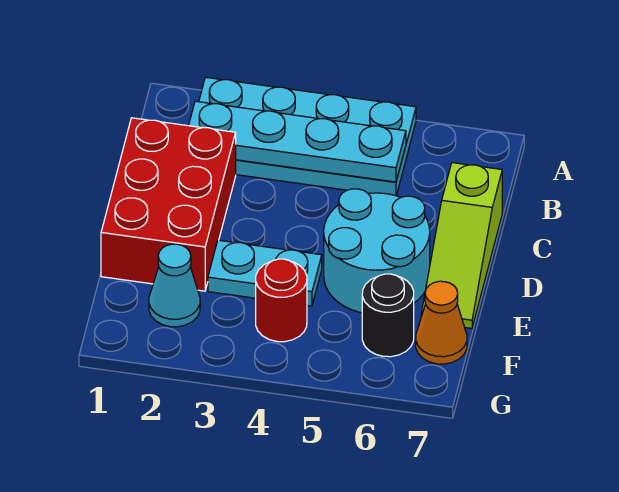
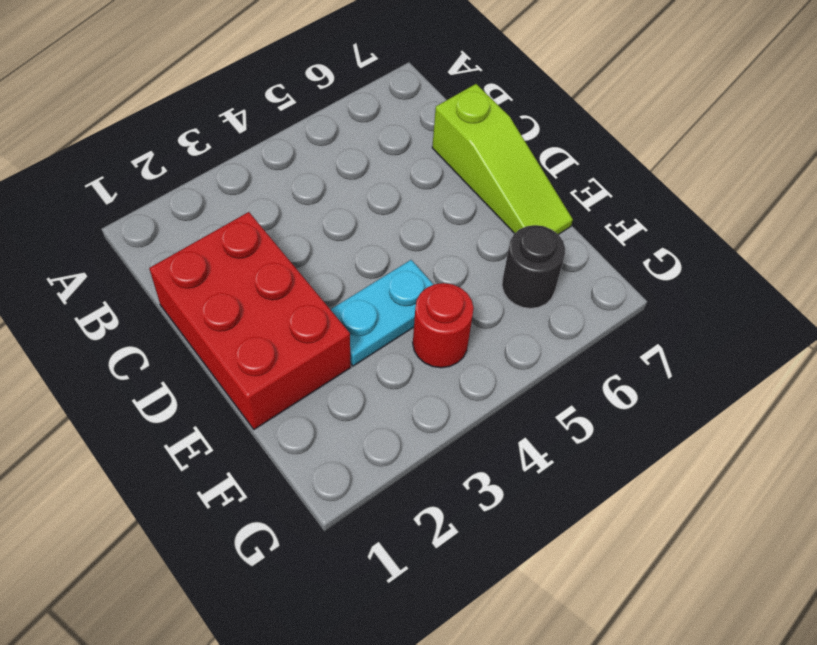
none -> cyan 2x4 plate [199,77,416,196]
none -> cyan 2x2 round brick [324,189,430,313]

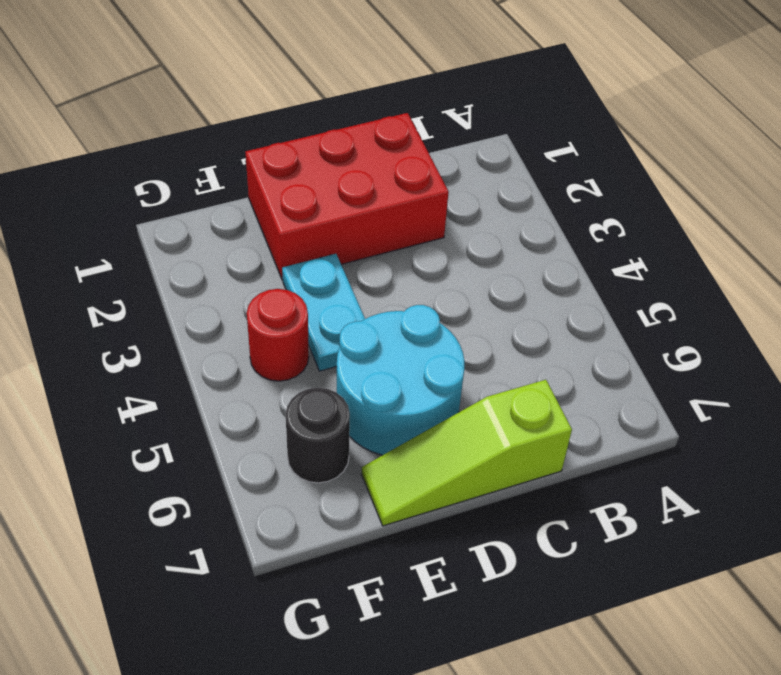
none -> cyan 2x4 plate [199,77,416,196]
none -> cyan 1x1 cone [149,244,200,327]

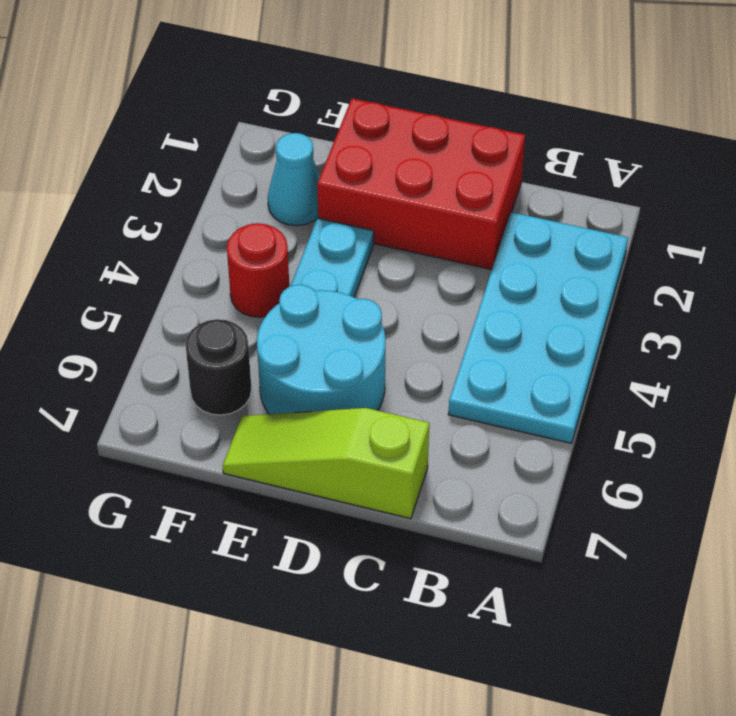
none -> orange 1x1 cone [416,281,467,364]
none -> cyan 1x4 plate [189,101,406,182]

